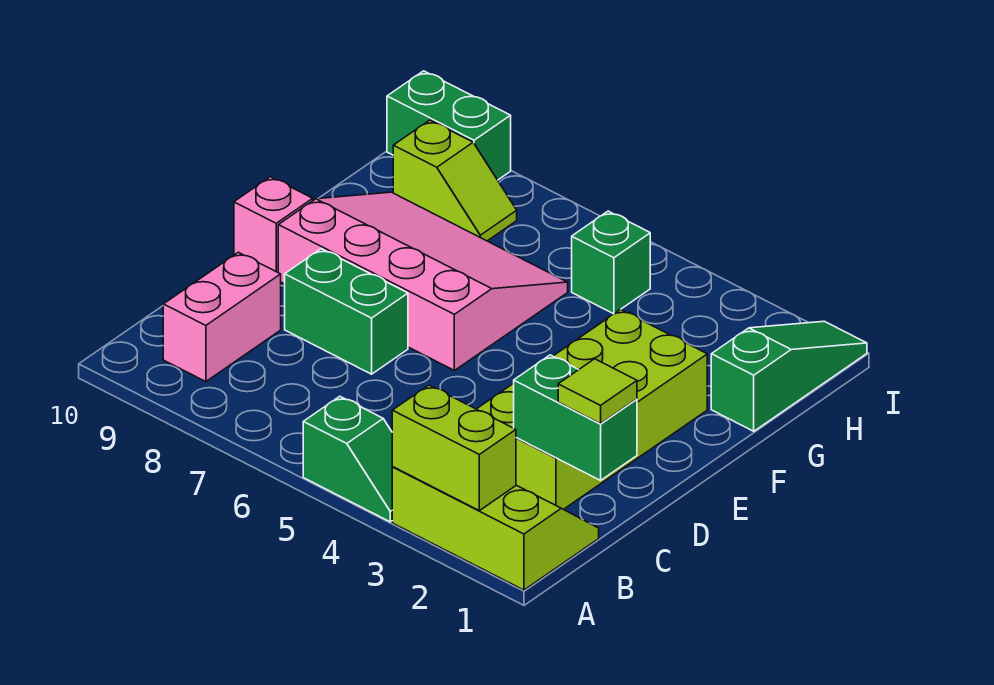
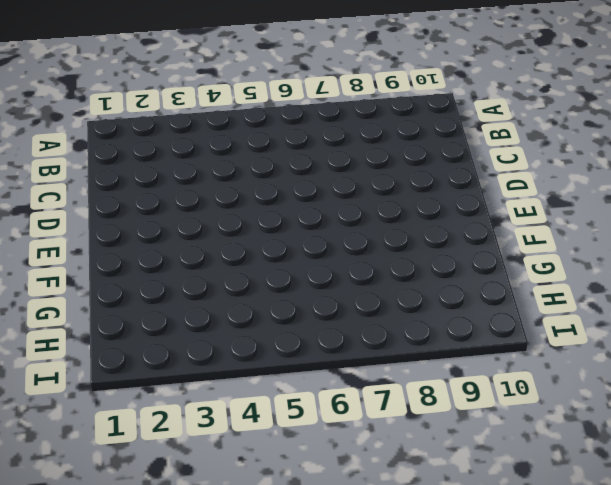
none -> lime 2x3 slope [392,467,599,590]
none -> green 1x2 slope [303,396,393,522]
none -> pink 1x2 brick [163,252,281,382]

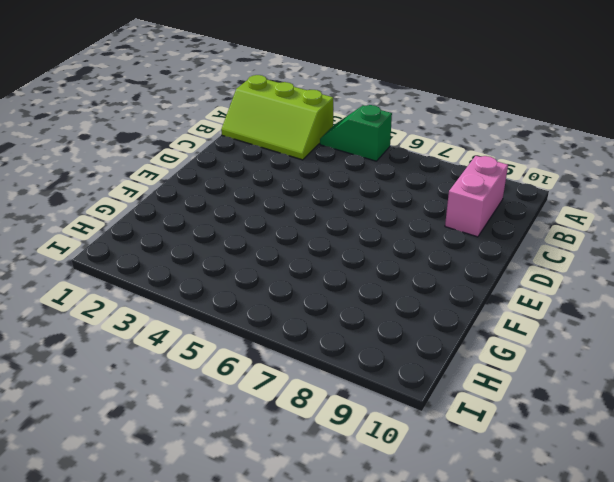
none -> lime 2x4 brick [477,309,707,509]
none -> green 1x2 brick [285,249,408,374]
none -> pink 3x4 slope [278,192,568,370]

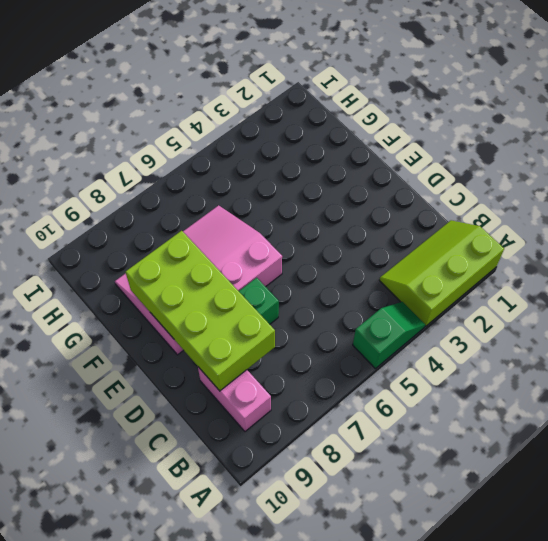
lime 2x4 brick [126,231,275,391] -> lime 2x4 brick moved to [477,309,707,509]
none -> pink 1x1 brick [234,177,313,272]
none -> green 1x3 slope [711,321,867,431]
none -> green 1x1 brick [572,211,650,314]

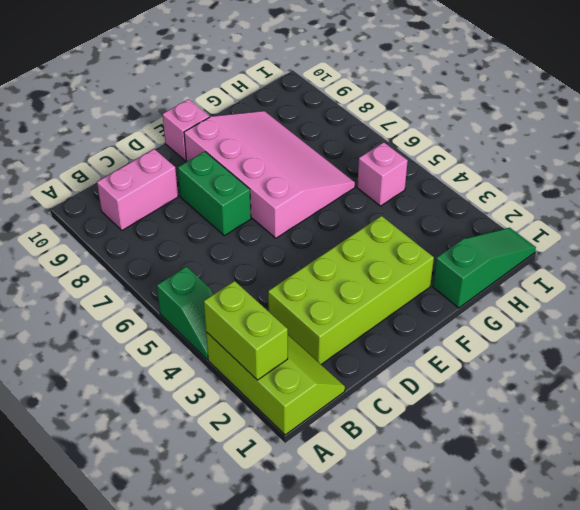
pink 1x1 brick [357,142,408,206] -> green 1x1 brick [572,211,650,314]
none -> lime 1x2 slope [393,120,517,241]
none -> green 1x2 brick [387,71,511,180]
none -> green 1x2 brick [514,355,637,480]

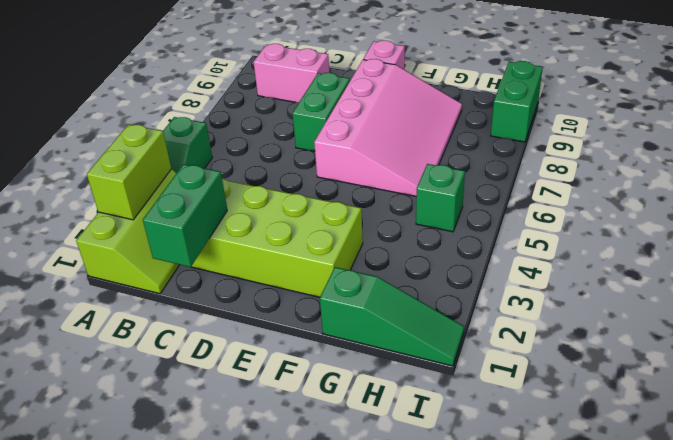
none -> lime 1x2 slope [393,120,517,241]
none -> lime 1x1 tile [558,359,637,424]

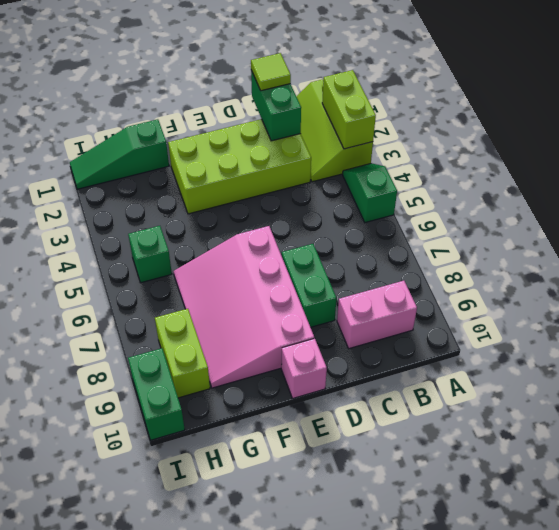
lime 1x2 brick [155,309,210,398] -> lime 1x2 slope [393,120,517,241]

